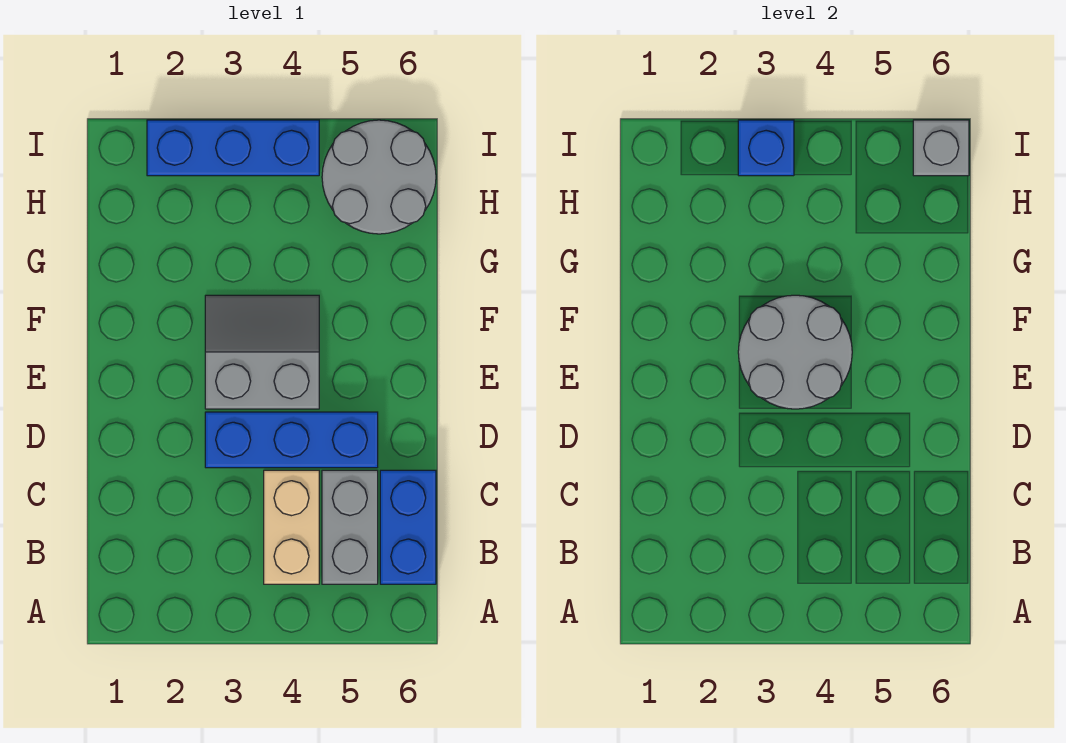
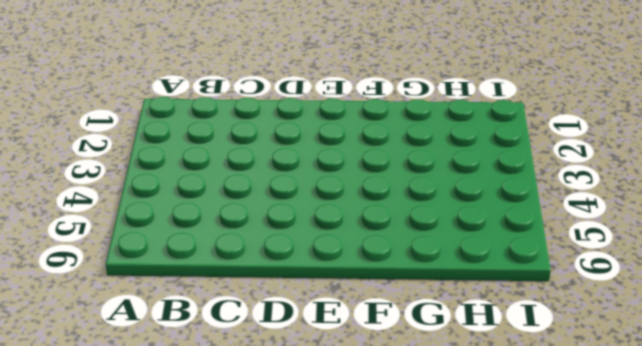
none -> tan 1x2 brick [264,470,319,584]
none -> grey 1x2 brick [322,470,378,584]

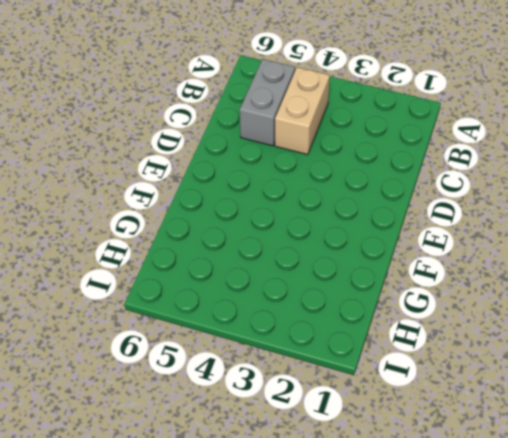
none -> blue 1x2 brick [380,470,436,584]
none -> blue 1x3 brick [205,412,378,468]

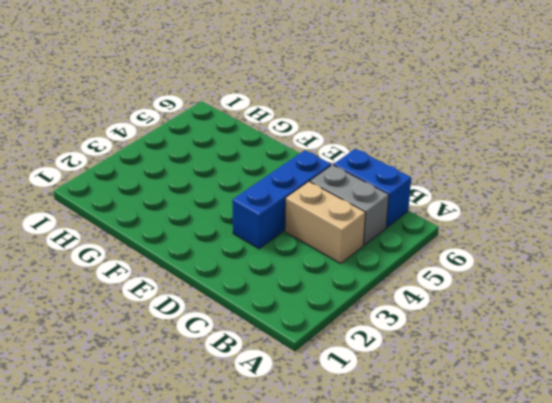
none -> grey 2x2 slope [205,295,319,409]
none -> grey 2x2 round brick [322,120,436,234]

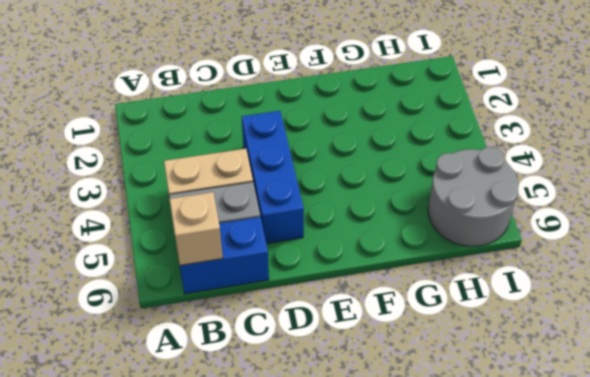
tan 1x1 brick [169,192,223,265] -> none
none -> grey 2x2 slope [205,295,319,409]
none -> blue 1x3 brick [147,120,319,176]

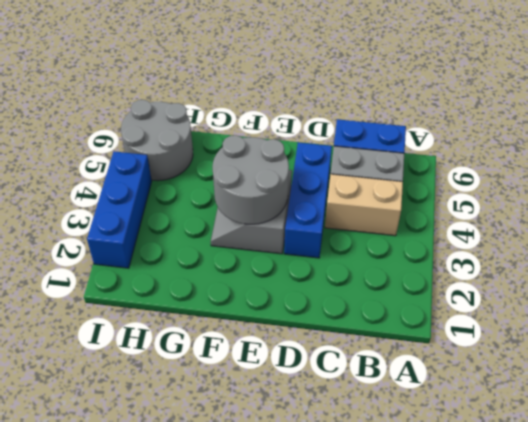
none -> blue 1x1 brick [738,120,794,176]
none -> grey 1x1 brick [913,120,969,176]

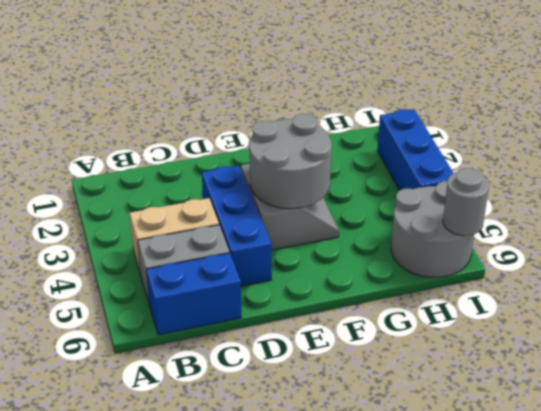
grey 1x1 round brick [443,168,489,236] -> grey 1x1 brick [913,120,969,176]
none -> blue 1x1 brick [738,120,794,176]

